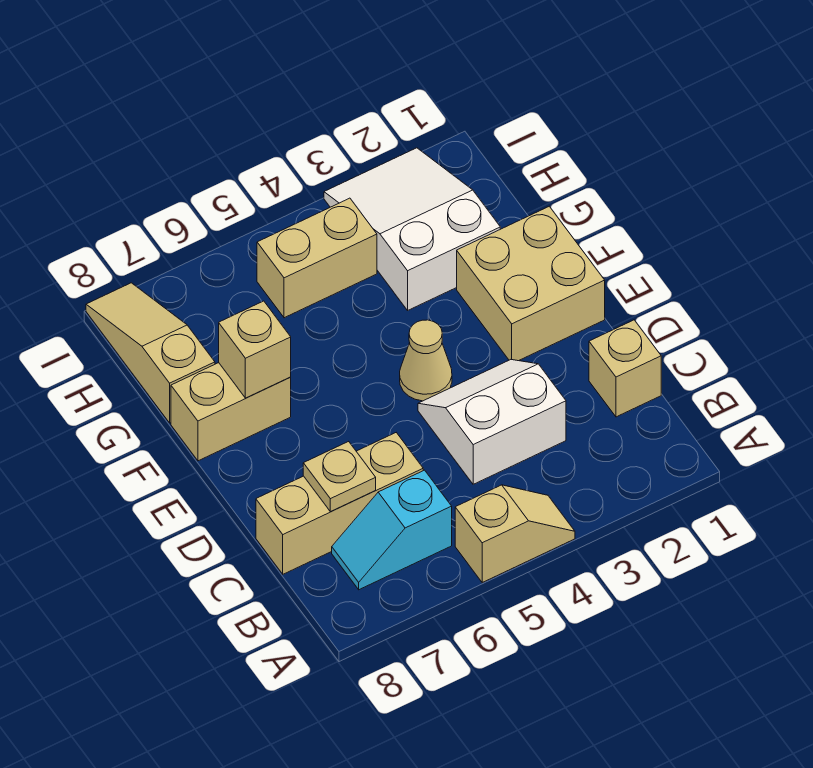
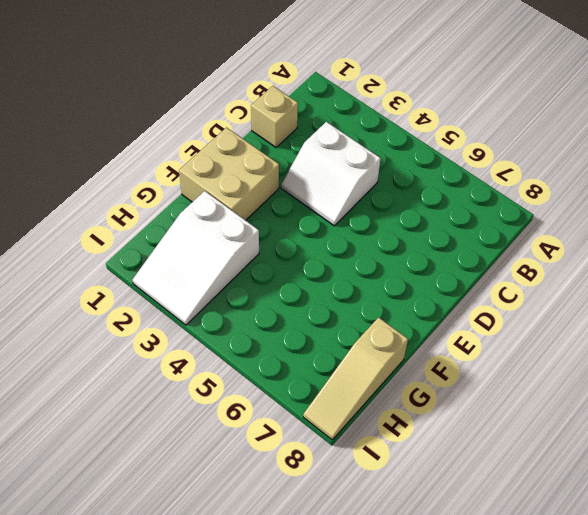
none -> tan 1x2 slope [455,485,575,582]
none -> cyan 1x2 slope [332,470,452,590]
none -> tan 1x3 brick [256,433,423,574]

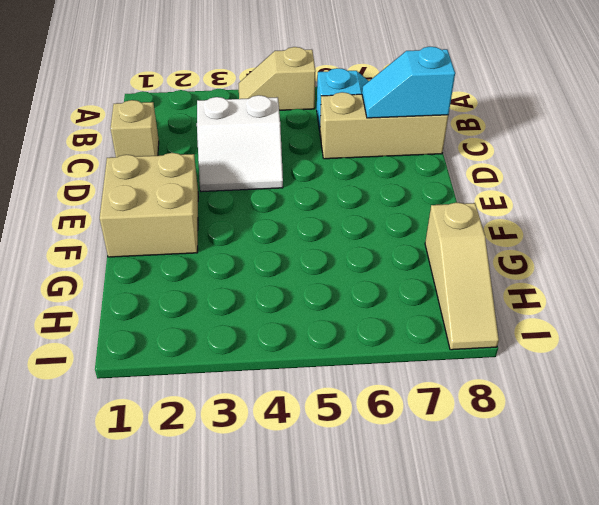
cyan 1x2 slope [362,47,455,118] -> tan 1x1 plate [303,441,376,512]
none -> tan 1x1 cone [400,320,452,401]
none -> tan 1x2 brick [171,363,291,461]
none -> white 2x3 slope [324,148,500,310]

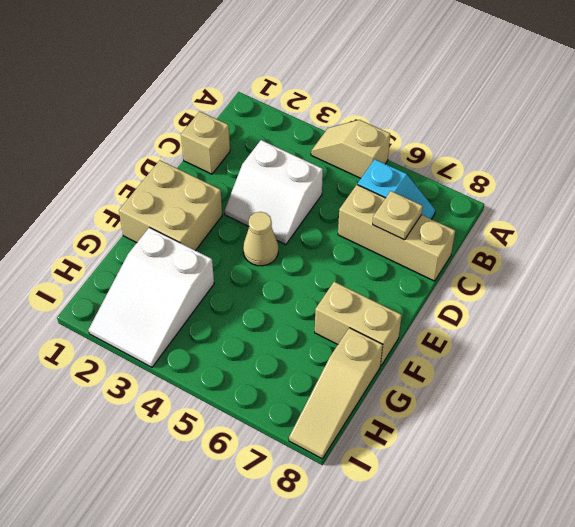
none -> tan 1x2 brick [257,198,377,318]
none -> tan 1x1 brick [219,301,291,398]

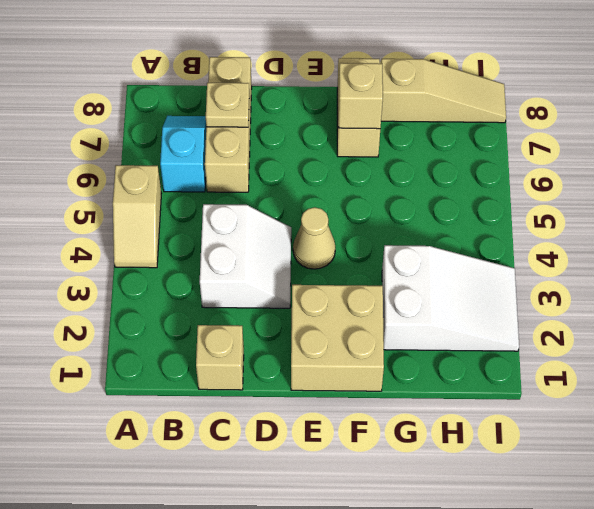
none -> tan 1x2 brick [257,198,377,318]

